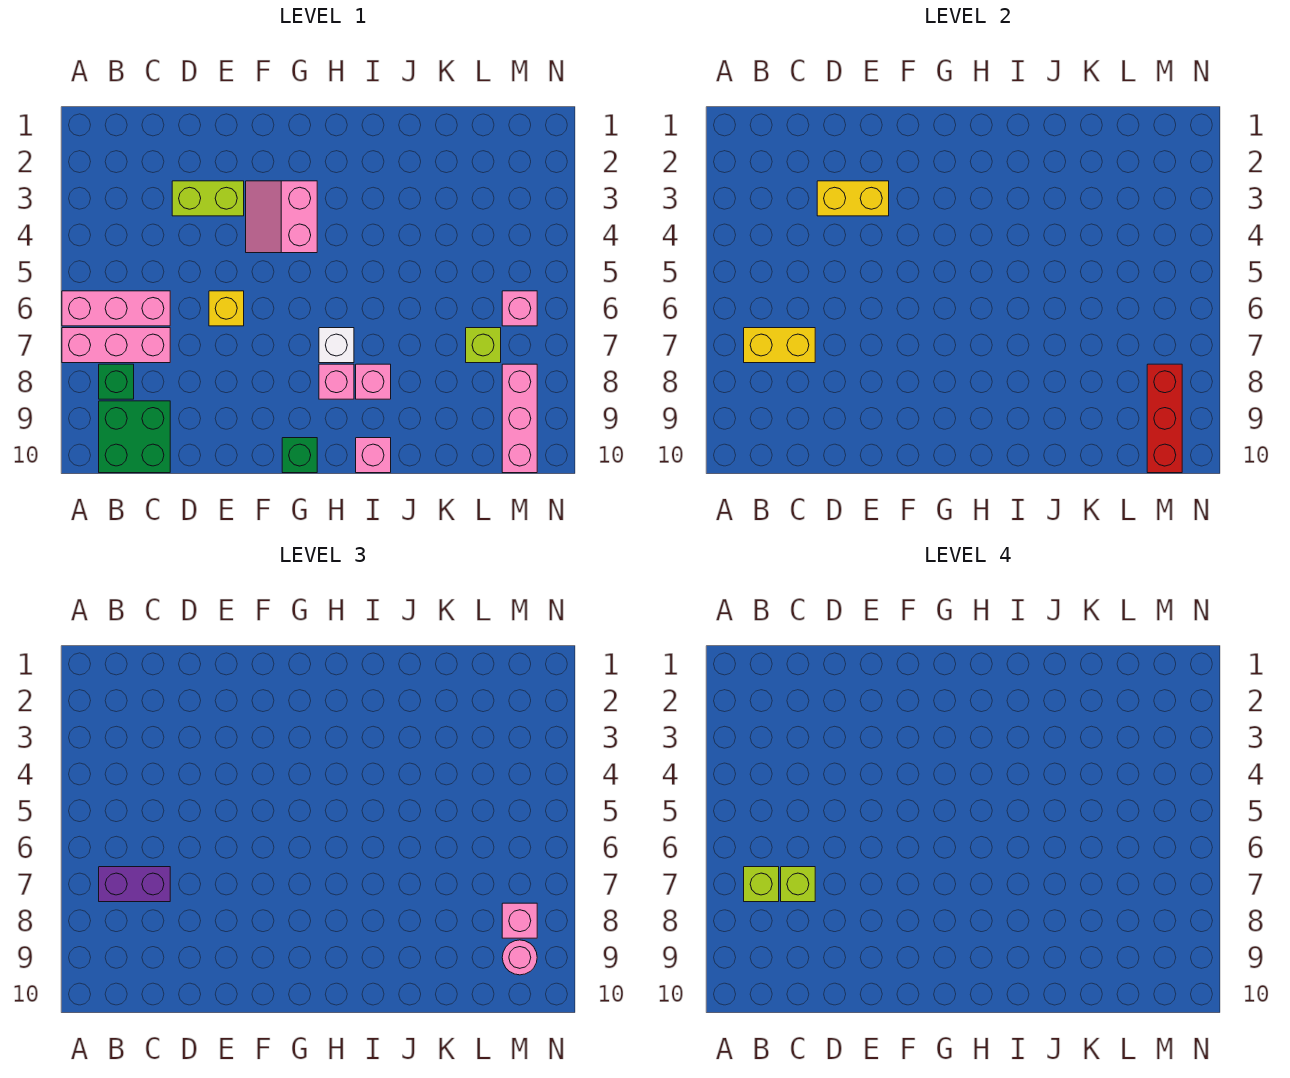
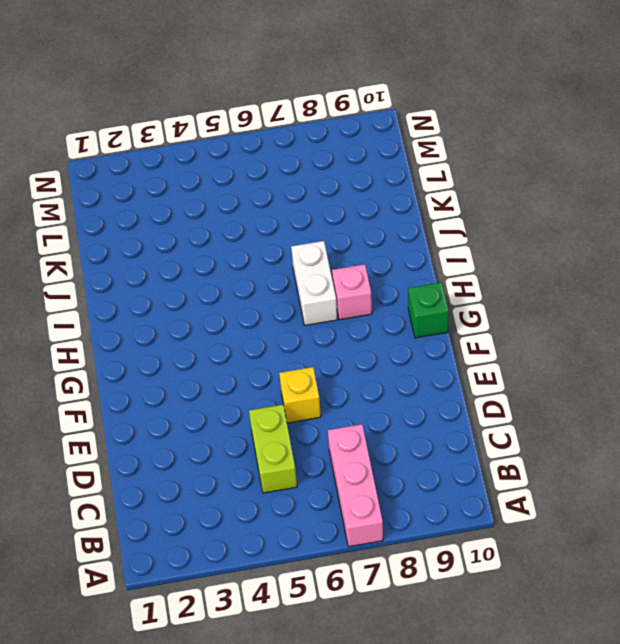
lime 1x2 brick [249,405,297,493] -> lime 1x2 brick moved to [172,181,244,216]
white 1x2 brick [291,241,337,325] -> white 1x1 brick [319,328,354,363]
none -> pink 1x3 brick [62,291,170,326]
none -> green 1x1 brick [99,364,134,399]
none -> green 2x2 brick [99,401,170,473]

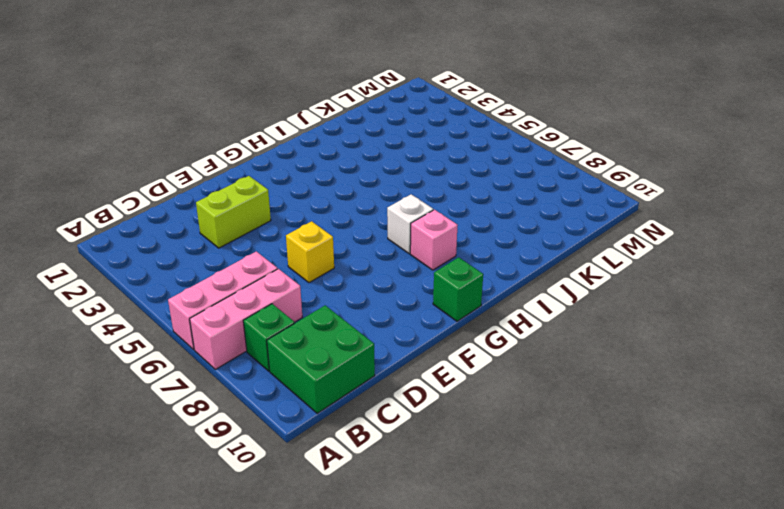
none -> pink 2x2 slope [246,181,317,253]
none -> pink 1x1 brick [356,364,391,399]
none -> pink 1x1 brick [356,438,391,473]

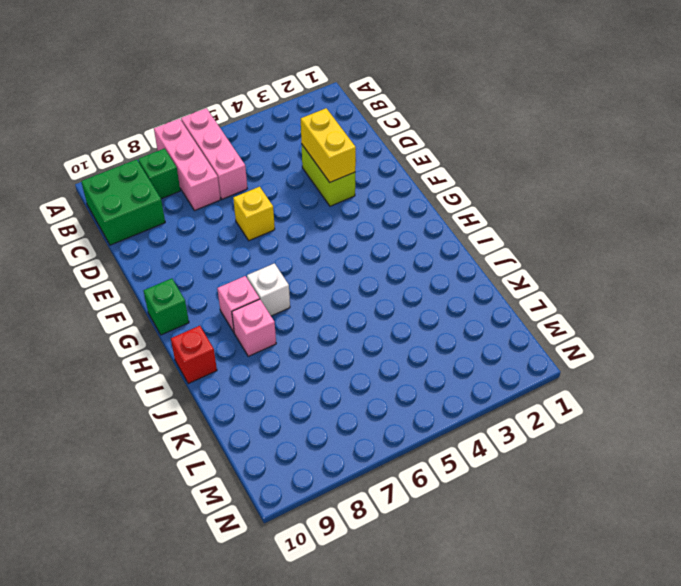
red 1x1 brick [171,326,217,384] -> pink 1x1 brick [356,438,391,473]
none -> pink 2x2 slope [246,181,317,253]
none -> lime 1x1 brick [466,328,501,363]
none -> pink 1x1 brick [502,291,537,326]

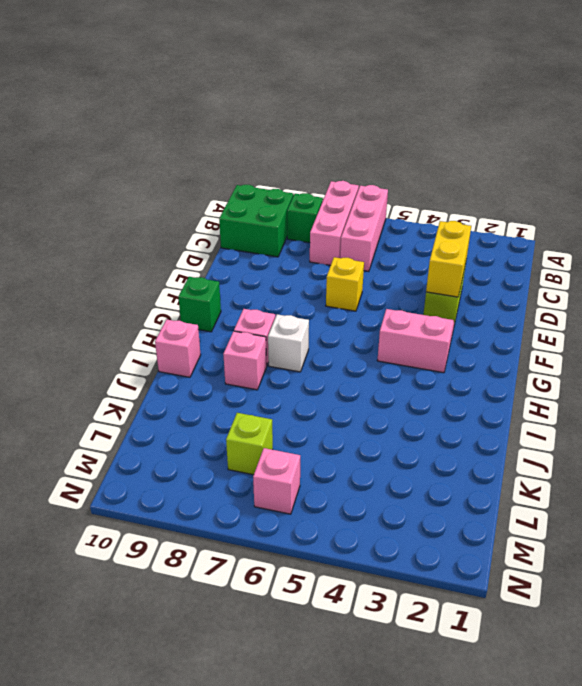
none -> pink 1x3 brick [502,364,537,473]
none -> yellow 1x2 brick [744,328,815,363]
none -> red 1x3 brick [1147,364,1182,473]

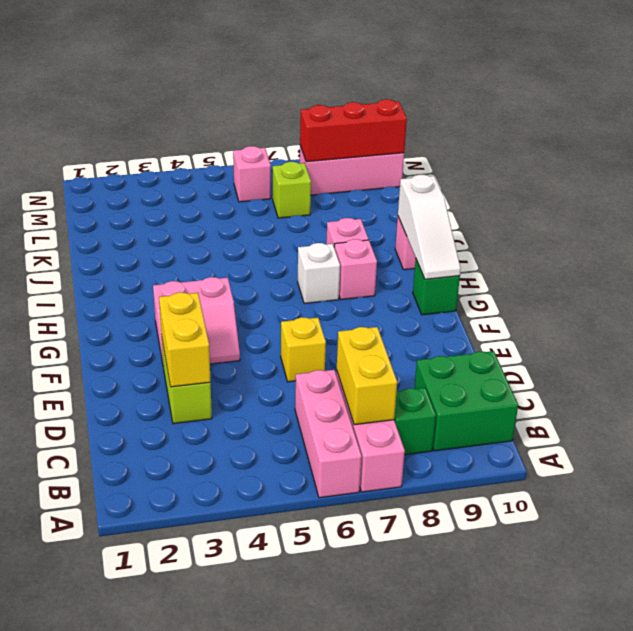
white 1x3 slope [398,175,461,279] -> none
none -> purple 1x2 brick [99,867,170,902]
none -> pink 1x1 brick [502,903,537,938]
none -> pink 1x1 round brick [502,940,537,975]

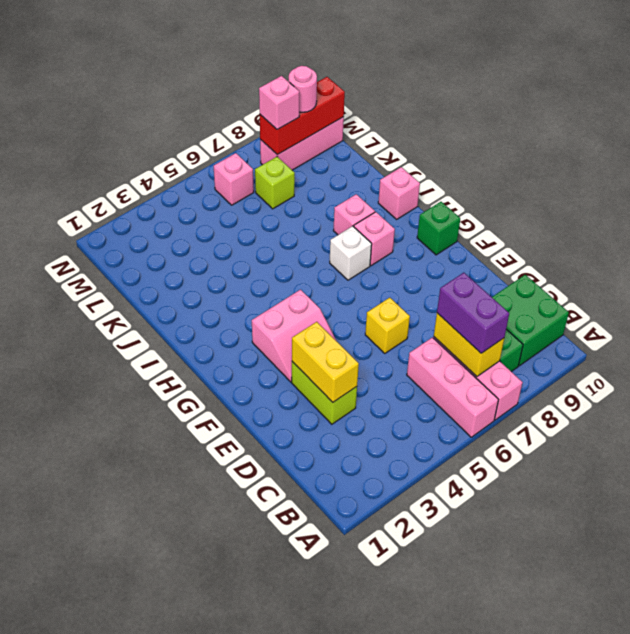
none -> lime 1x1 brick [744,867,779,902]
none -> lime 1x1 brick [781,867,815,902]

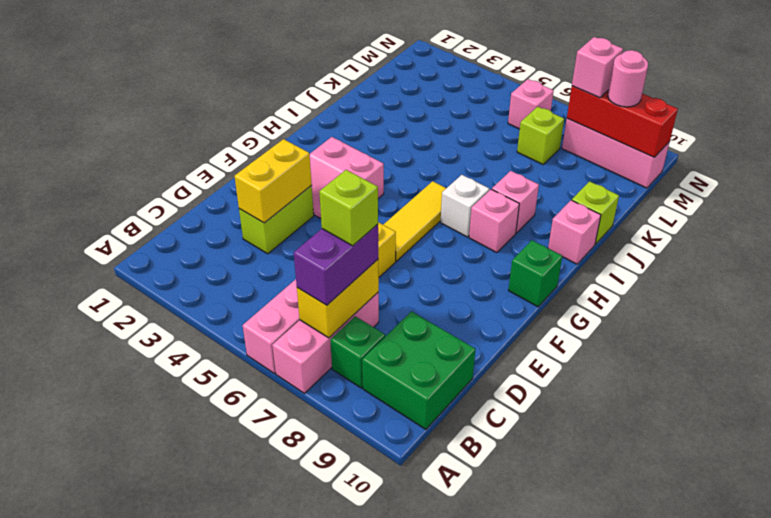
yellow 1x3 tile [383,181,446,261] -> none
lime 1x1 brick [572,181,619,244] -> lime 1x1 brick moved to [744,867,779,902]

